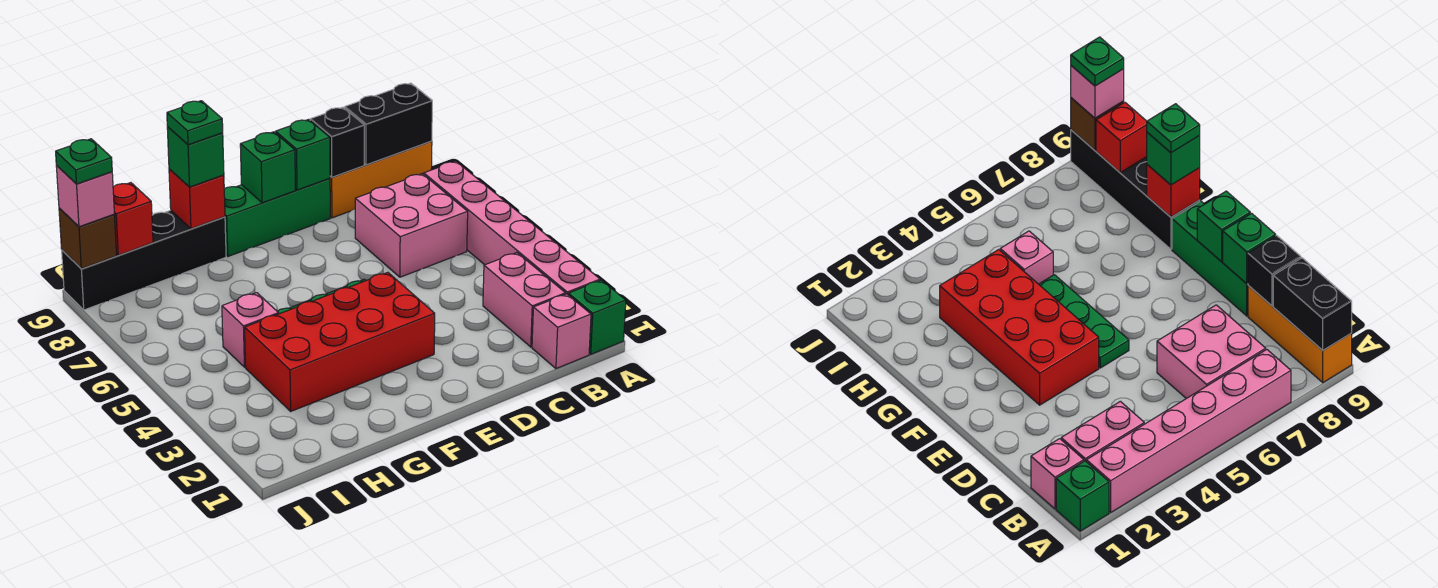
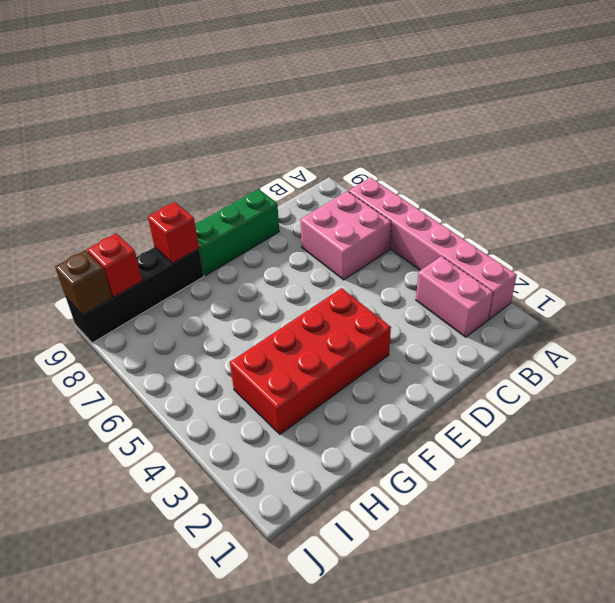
none -> green 1x1 brick [568,280,626,354]
none -> orange 1x3 brick [330,141,432,218]
none -> pink 1x1 brick [532,294,591,369]

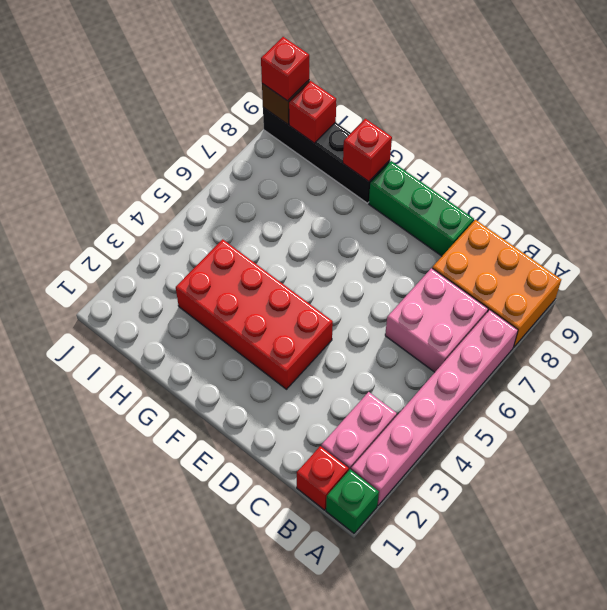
orange 2x3 brick [432,220,561,347] -> orange 1x3 brick [330,141,432,218]
red 1x1 brick [297,446,349,510] -> pink 1x1 brick [532,294,591,369]
red 1x1 brick [261,37,309,101] -> pink 1x1 brick [56,166,114,227]
none -> green 1x3 plate [1039,275,1129,368]
none -> pink 1x1 brick [222,293,279,367]
none -> black 1x2 brick [345,83,432,165]

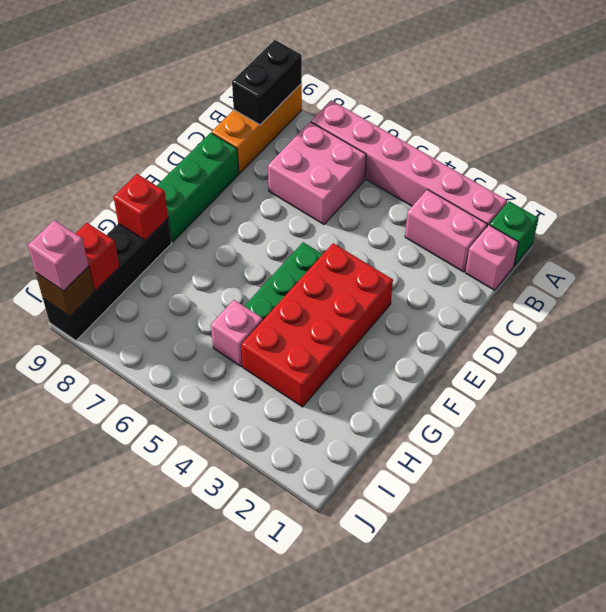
none -> black 1x1 brick [310,107,364,177]
none -> green 1x1 brick [276,120,330,190]
none -> green 1x1 brick [240,132,295,203]

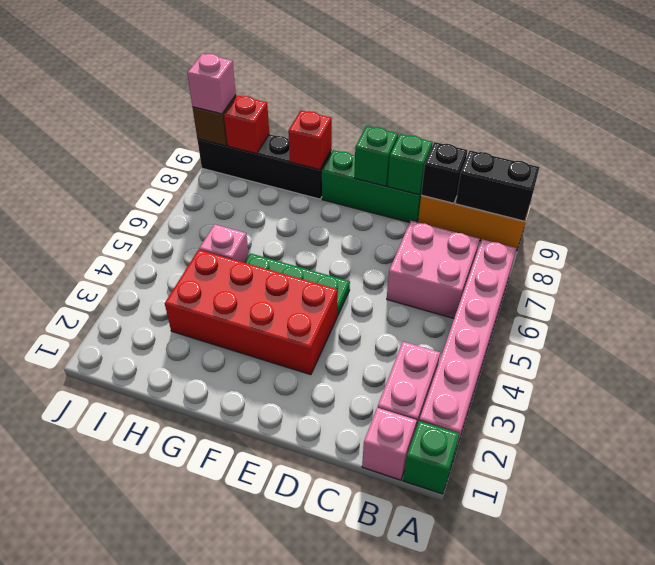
none -> green 1x1 brick [167,127,224,187]
none -> green 1x1 plate [167,101,223,145]
none -> green 1x1 plate [56,139,112,184]

